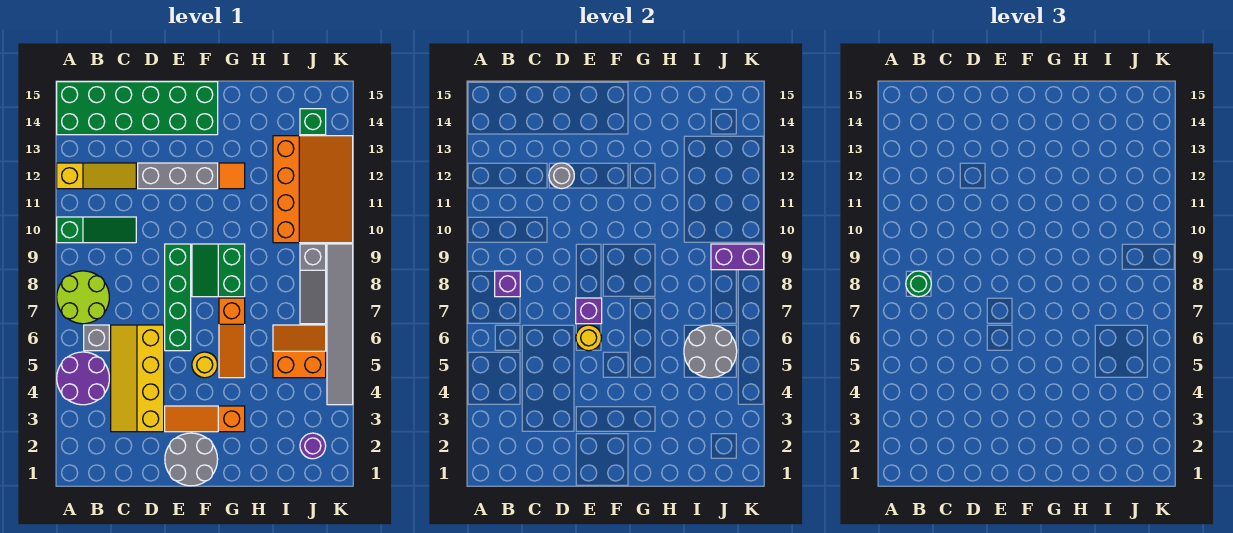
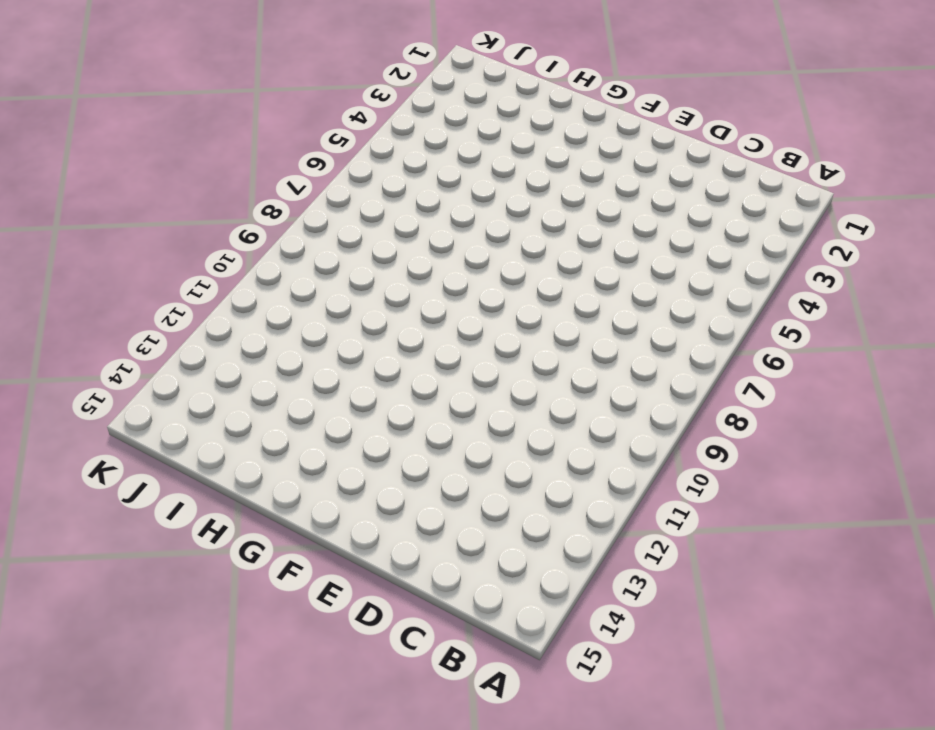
none -> purple 2x2 round brick [57,352,109,405]
none -> lime 2x2 round brick [57,271,109,324]
none -> green 1x3 slope [57,217,136,243]

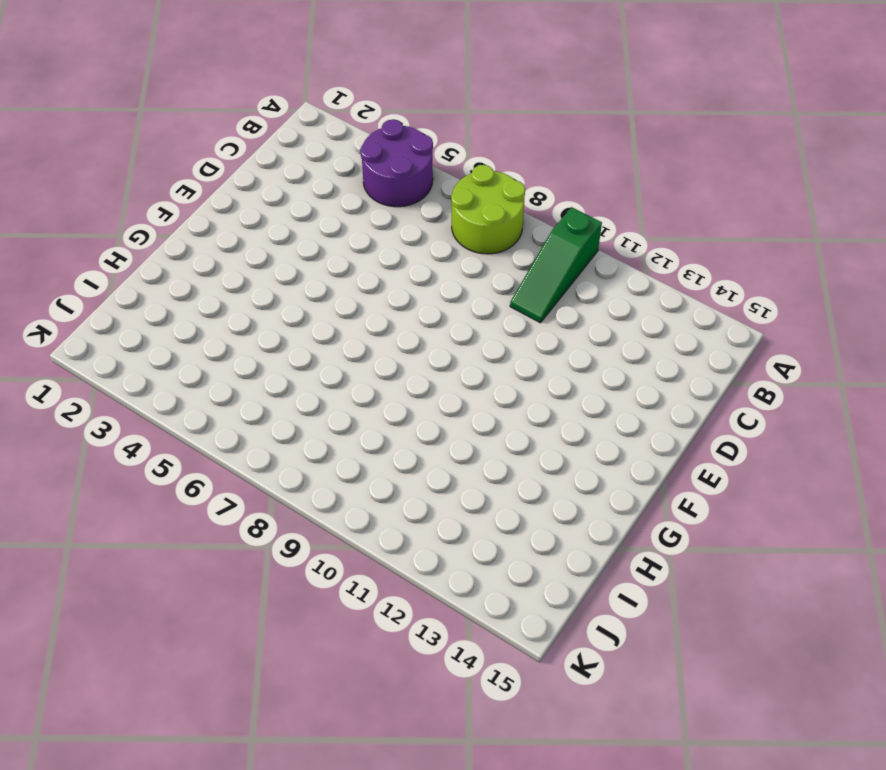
none -> yellow 1x3 slope [57,163,136,189]
none -> green 2x6 brick [57,82,218,135]
none -> grey 1x1 brick [84,325,109,351]

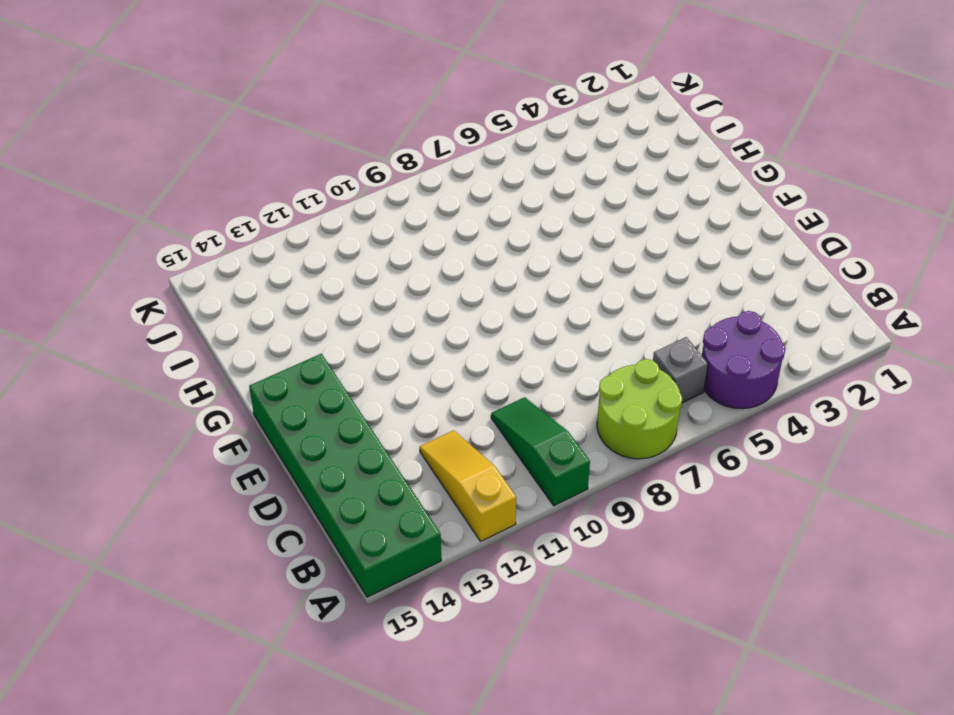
none -> yellow 2x4 slope [111,325,164,432]
none -> grey 1x3 brick [138,163,218,189]
none -> grey 2x2 round brick [165,433,218,486]

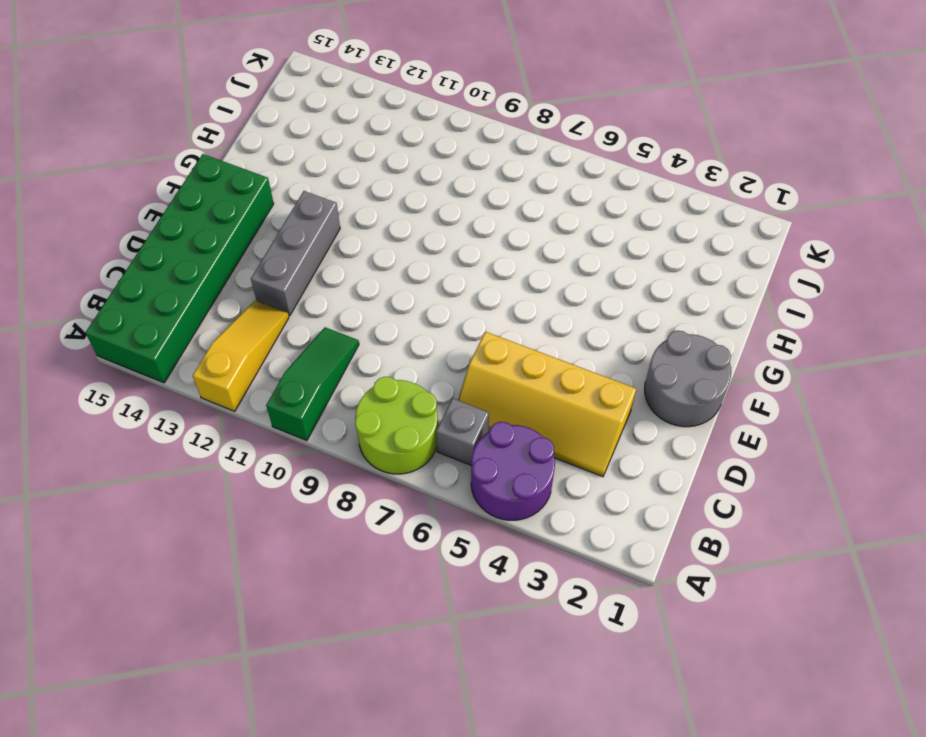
none -> orange 1x3 slope [165,406,245,432]
none -> green 1x4 brick [165,244,191,351]
none -> yellow 1x1 round brick [192,352,217,378]

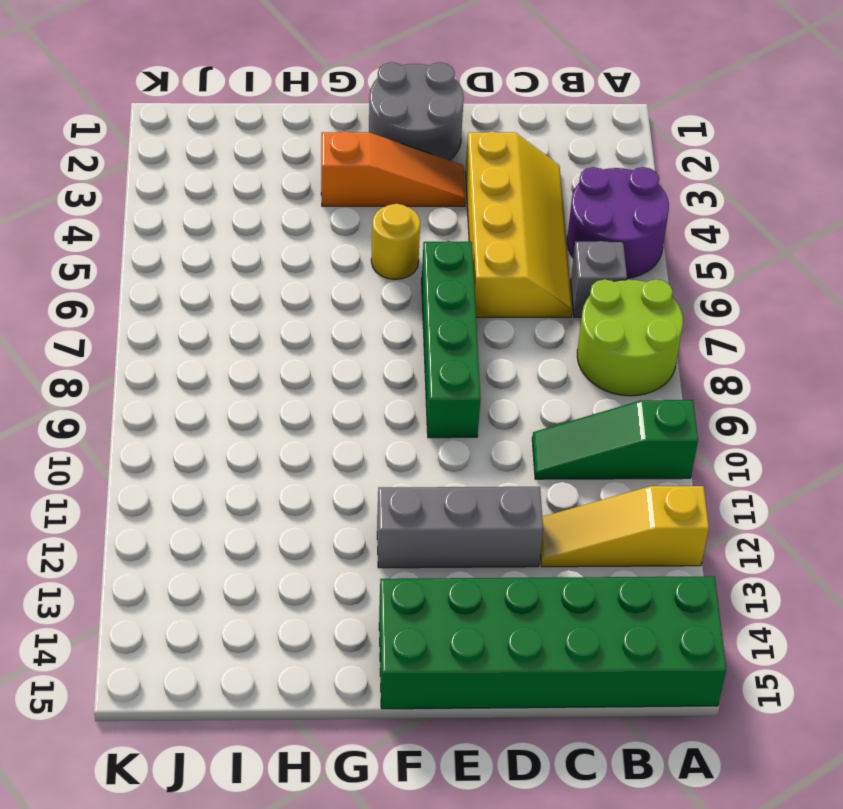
none -> green 2x2 slope [192,244,245,297]
none -> orange 1x3 slope [219,298,245,378]
none -> orange 1x1 tile [219,163,245,189]

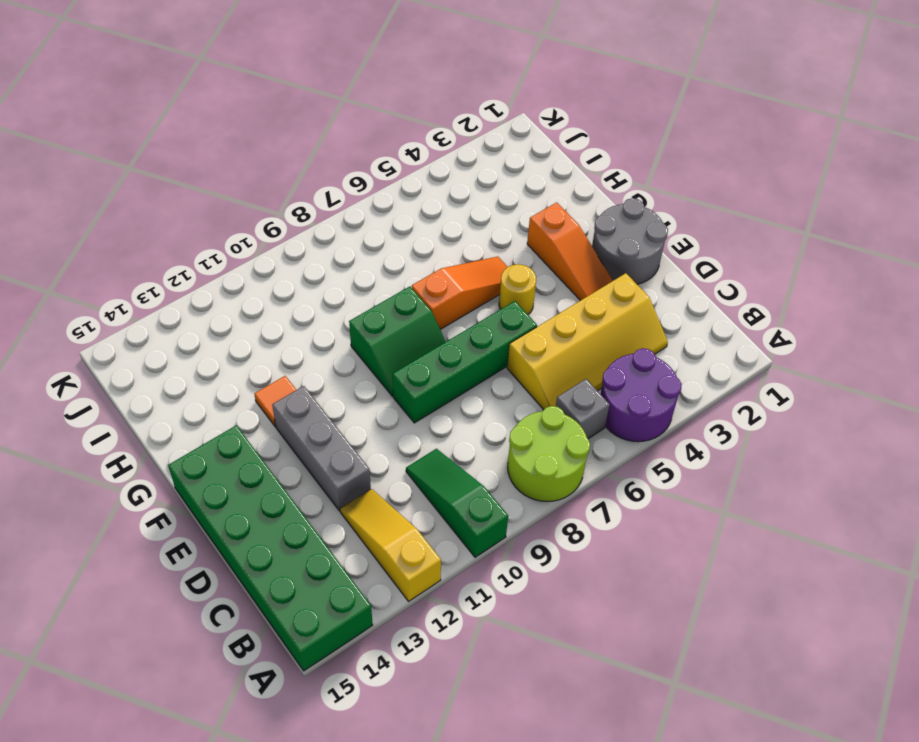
none -> orange 2x2 slope [273,325,326,378]
none -> orange 3x4 slope [273,136,353,243]
none -> purple 1x1 round brick [300,433,326,459]

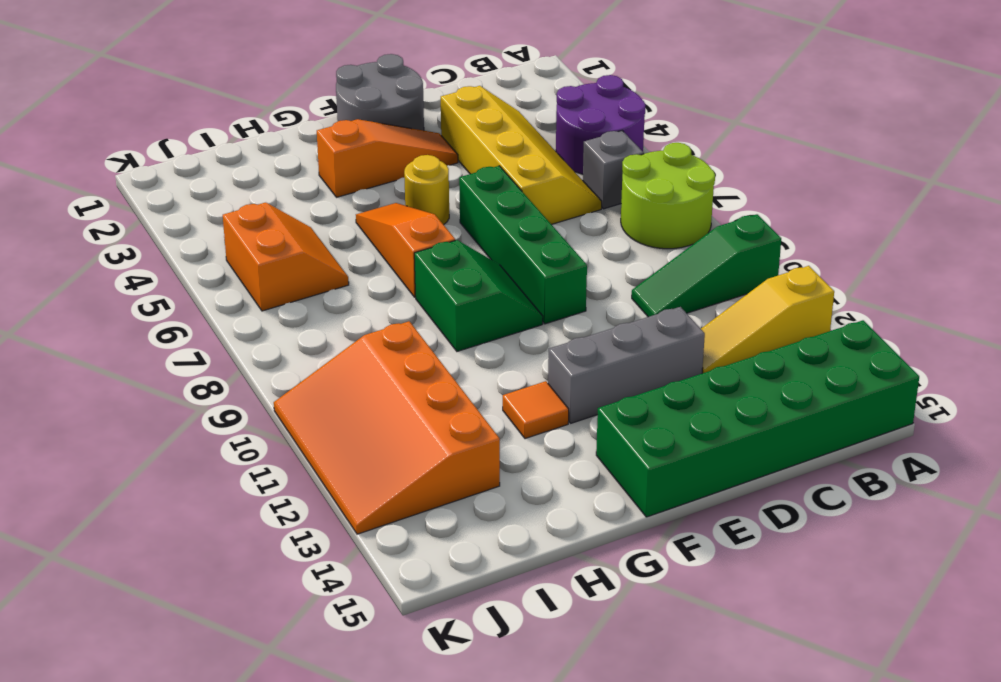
orange 2x2 slope [223,203,349,311] -> orange 2x2 slope turned to [273,325,326,378]
none -> purple 1x1 round brick [300,433,326,459]
none -> grey 1x3 slope [300,244,326,324]
none -> green 1x1 brick [300,109,326,135]

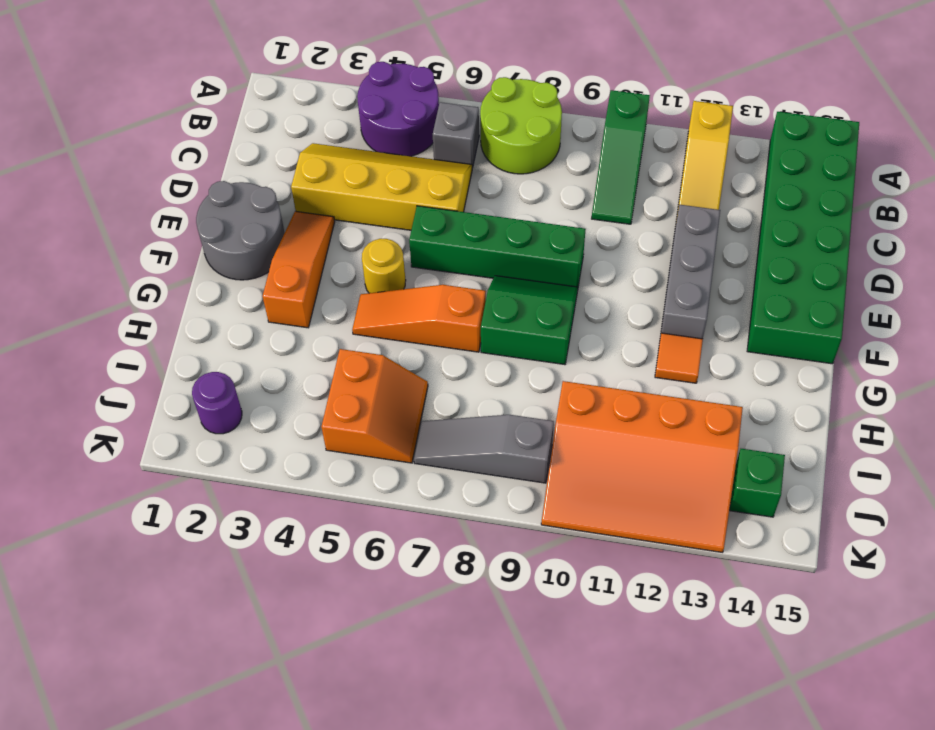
none -> grey 1x6 tile [327,244,353,405]
none -> purple 1x1 brick [495,271,520,297]
none -> grey 1x1 round brick [549,163,574,189]

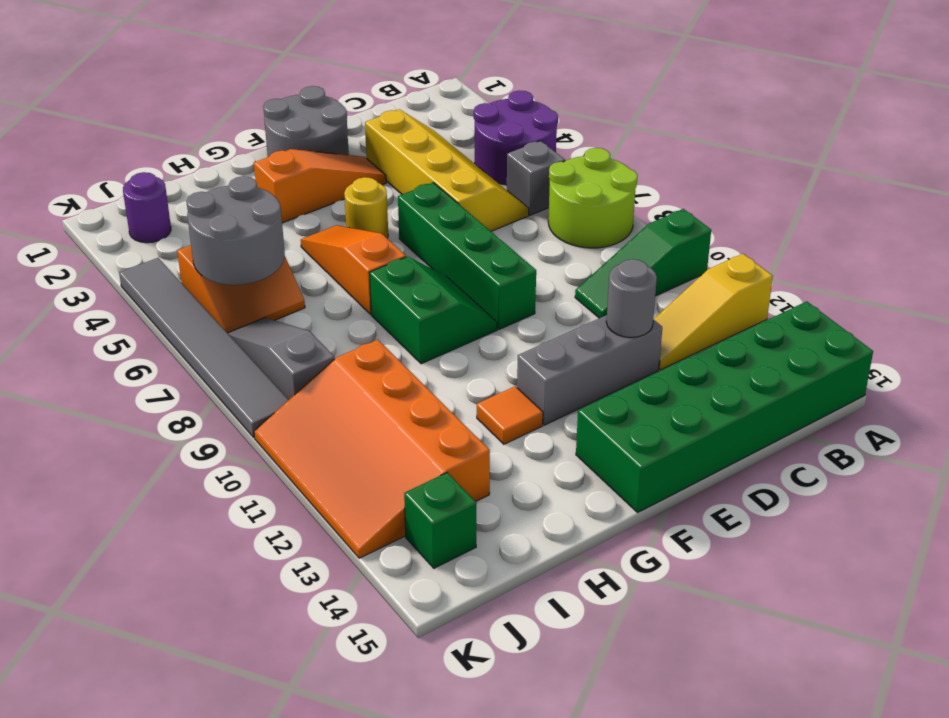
none -> purple 1x1 brick [495,271,520,297]
none -> yellow 1x1 round brick [576,325,601,351]
none -> purple 1x1 brick [576,298,602,324]

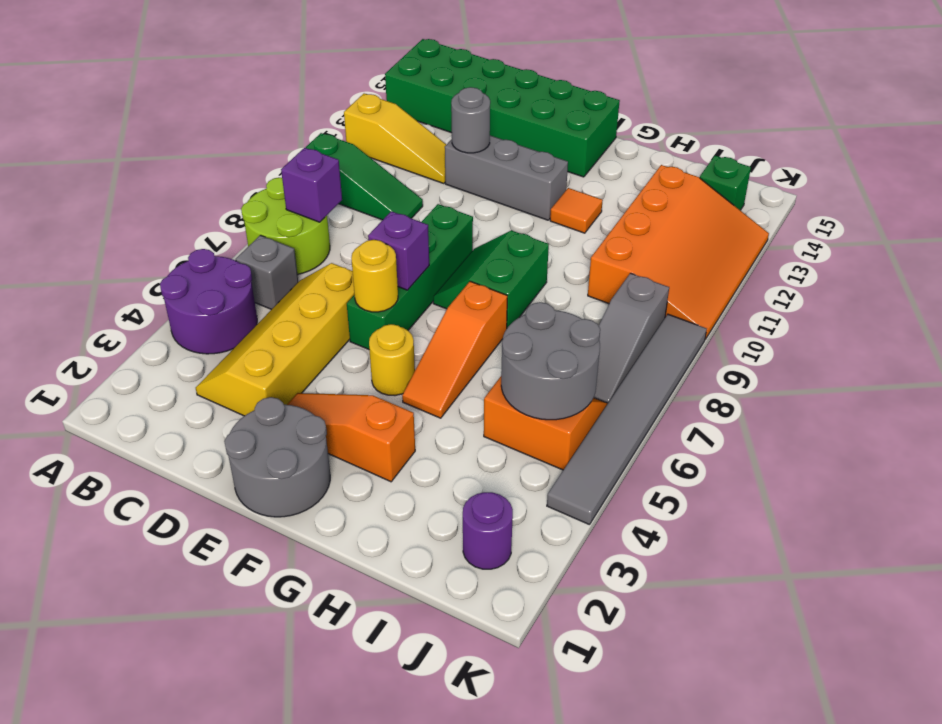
none -> purple 1x2 brick [711,244,764,270]
none -> green 1x1 round brick [906,271,931,297]

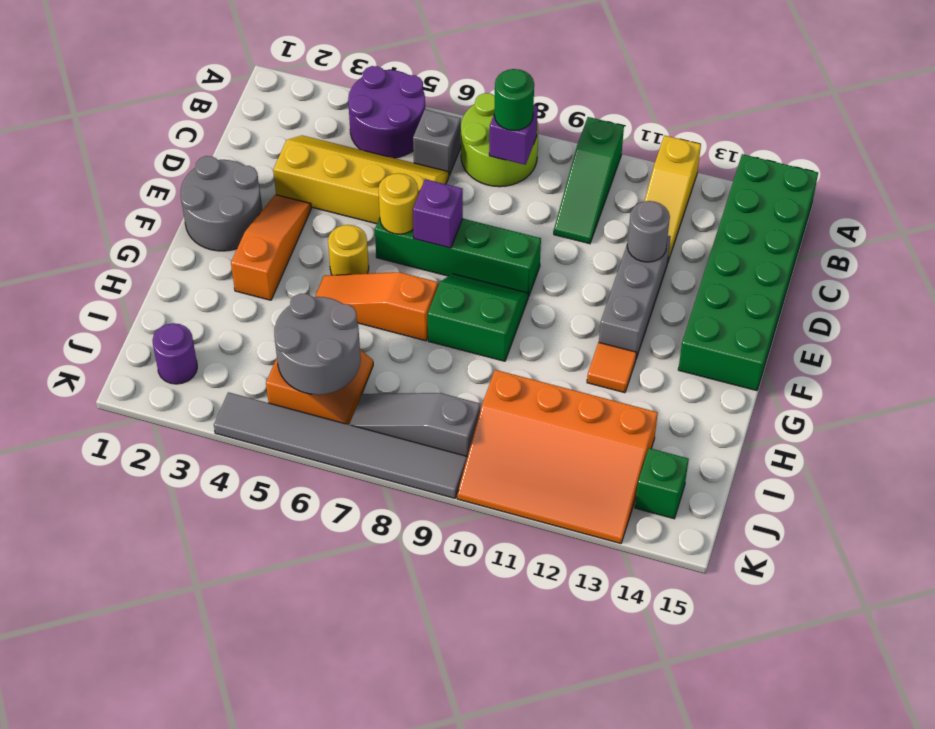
none -> purple 1x2 brick [711,244,764,270]

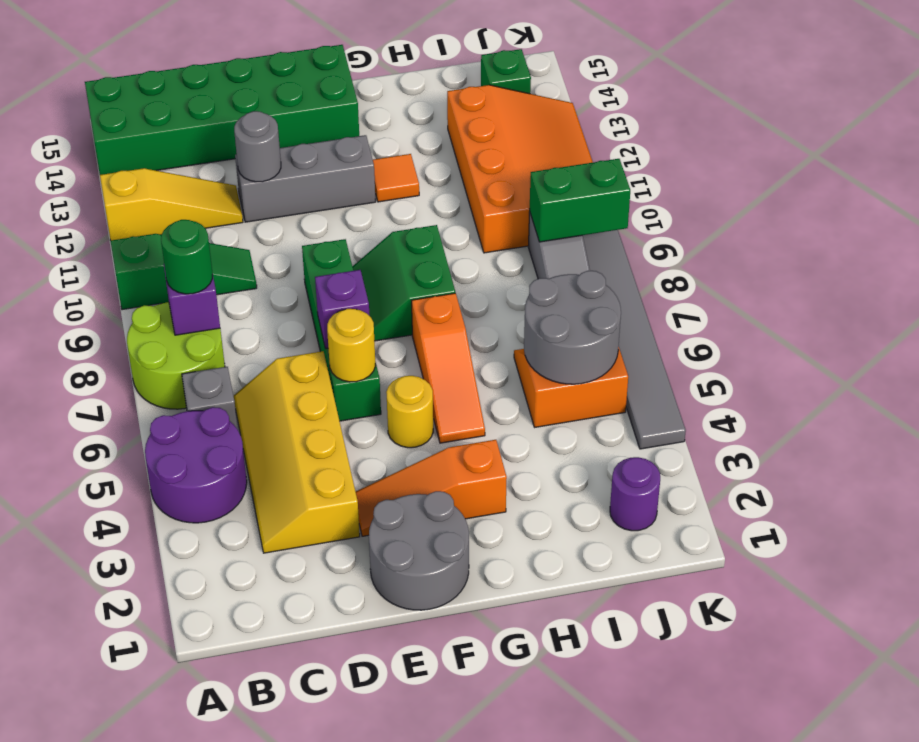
green 1x2 brick [530,159,630,242] -> purple 1x2 brick [711,244,764,270]

